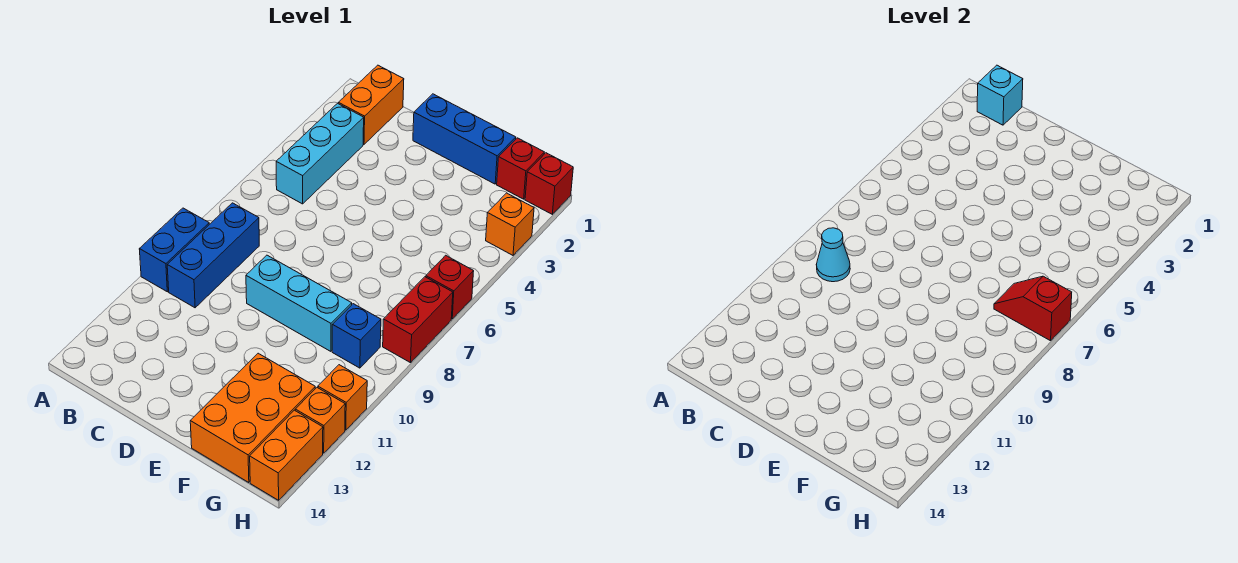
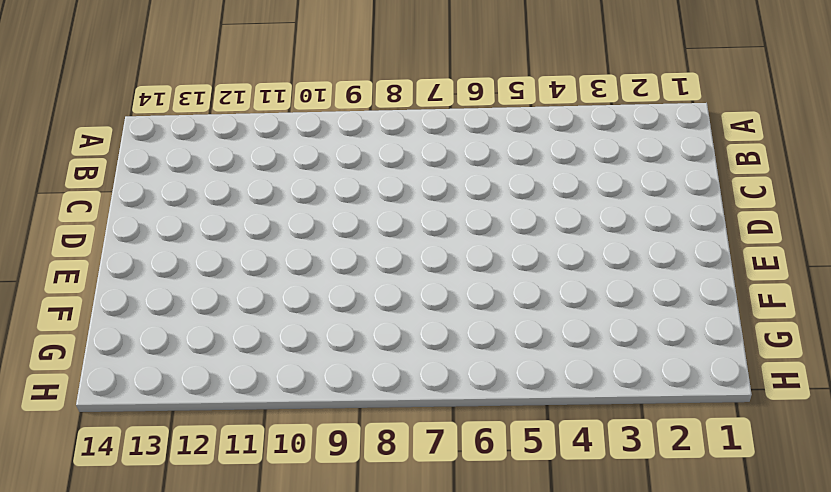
none -> blue 1x2 brick [139,208,209,292]
none -> orange 1x2 brick [338,65,404,144]
none -> cyan 1x3 brick [276,103,364,204]

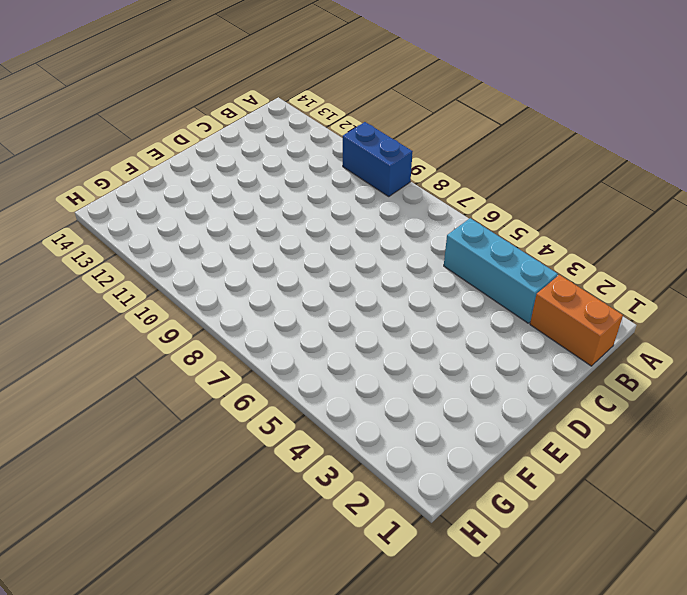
none -> blue 1x3 brick [167,203,259,308]
none -> blue 1x3 brick [413,94,516,184]
none -> cyan 1x3 brick [246,255,352,351]

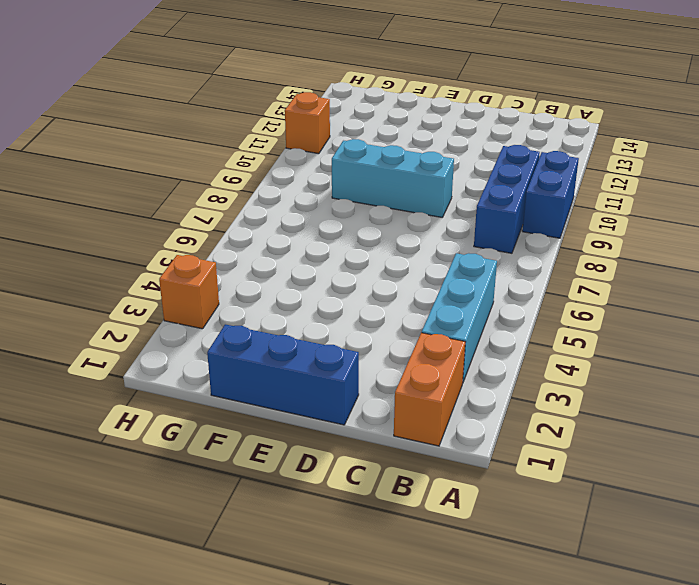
none -> orange 2x3 brick [190,353,315,483]
none -> red 1x1 brick [497,138,544,199]
none -> blue 1x1 brick [332,304,381,368]

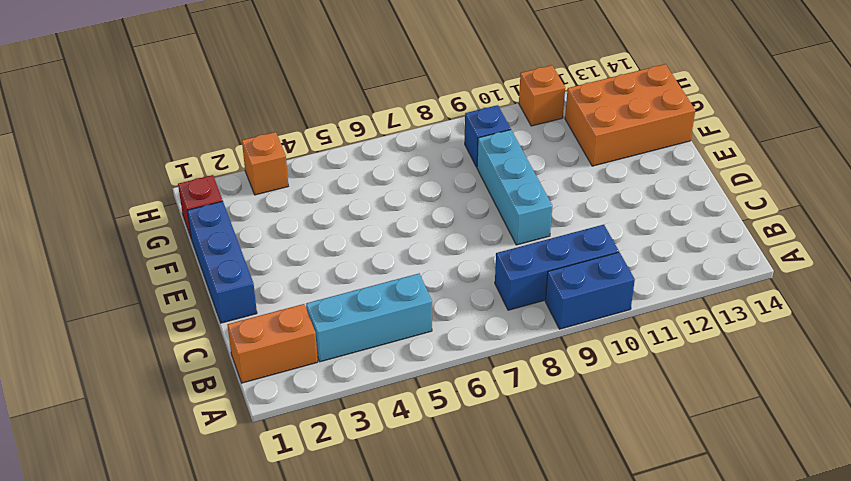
none -> red 1x1 brick [525,153,573,214]
none -> red 1x1 brick [426,255,474,319]
none -> red 1x2 brick [383,277,453,363]

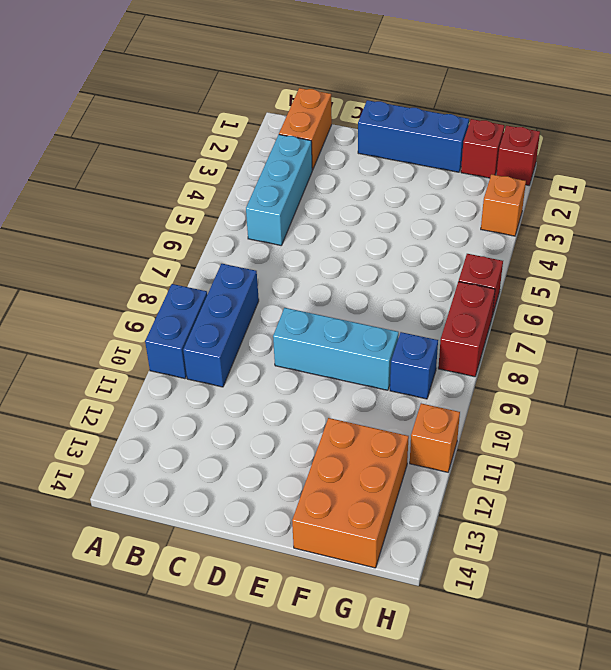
none -> orange 1x1 brick [295,388,345,453]
none -> orange 1x2 brick [250,410,323,500]
none -> cyan 1x1 brick [977,65,1023,125]

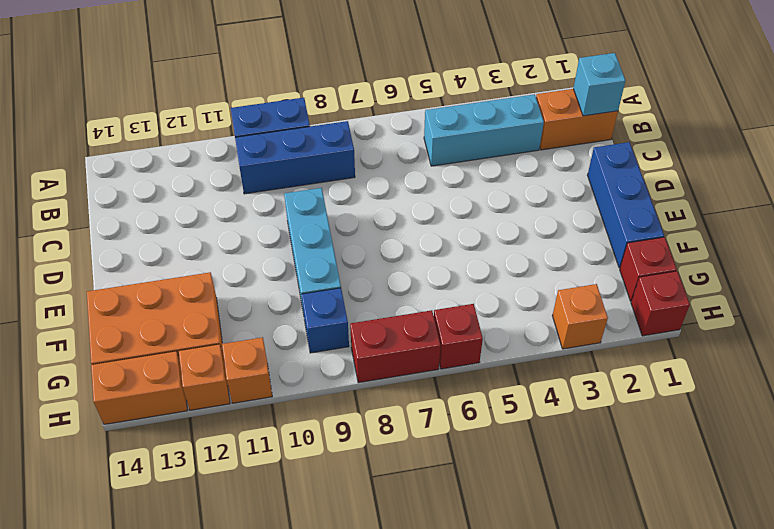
none -> cyan 1x1 cone [816,228,850,282]
none -> red 1x2 slope [994,276,1072,341]

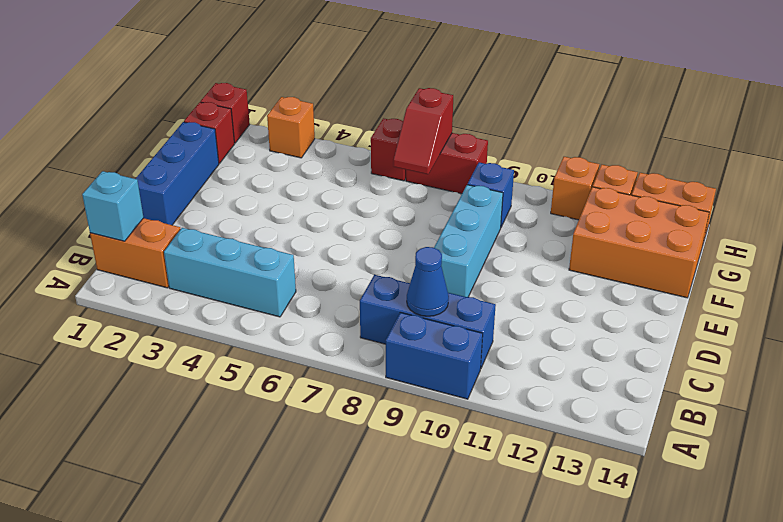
blue 1x1 cone [407,247,449,316] -> cyan 1x1 cone [816,228,850,282]

